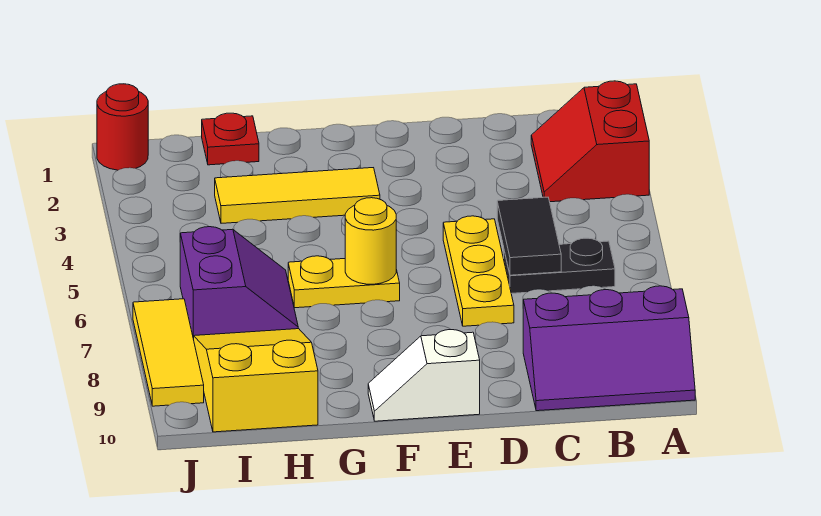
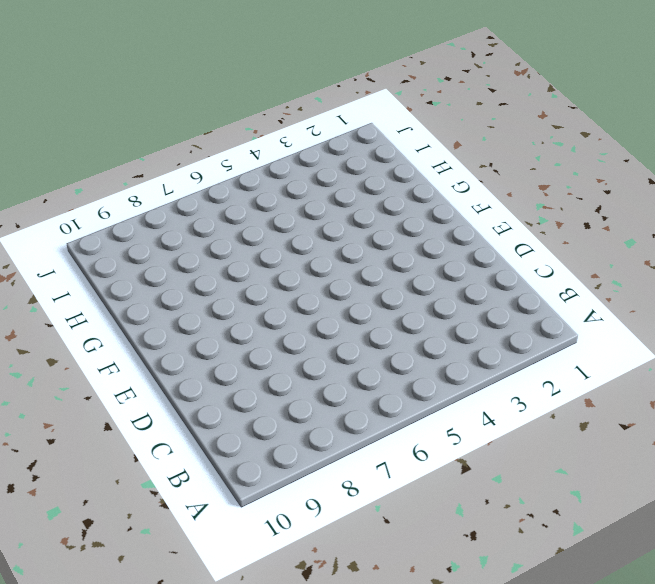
none -> red 2x2 slope [531,81,649,202]
none -> purple 2x3 slope [523,286,695,411]
none -> black 1x2 plate [504,238,615,293]

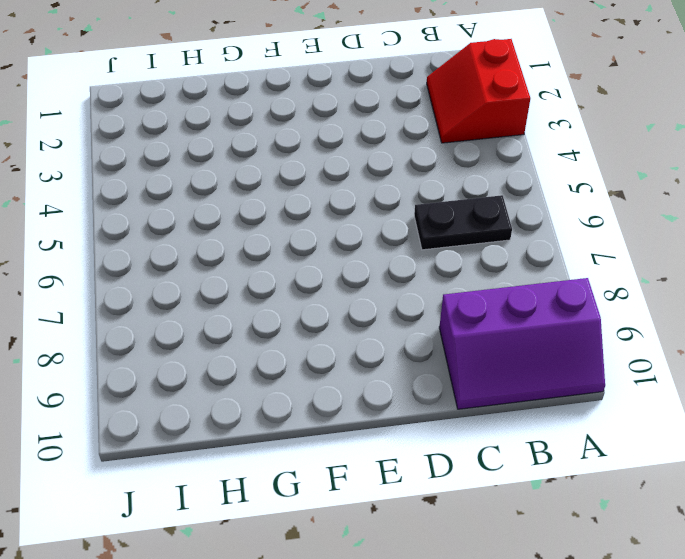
none -> yellow 1x3 plate [443,216,514,326]
none -> white 1x2 slope [368,330,480,421]
none -> yellow 1x3 tile [215,168,380,223]

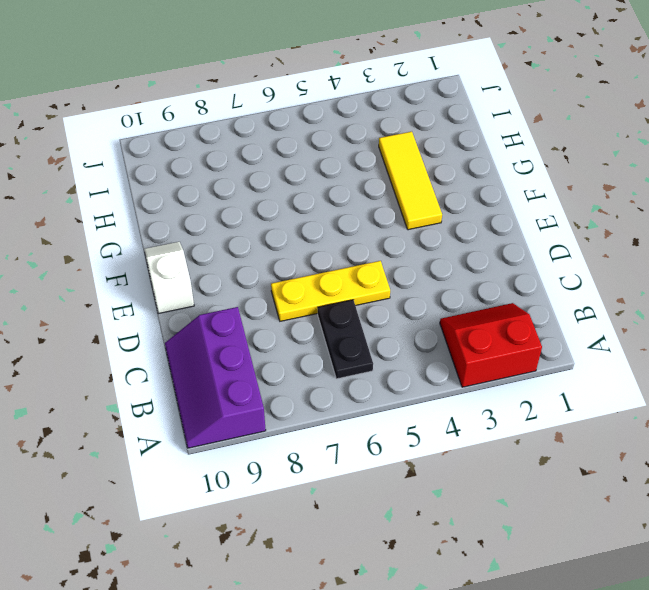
none -> yellow 1x2 plate [288,256,400,308]
none -> red 1x1 plate [202,113,259,165]
none -> purple 2x2 slope [180,227,298,339]

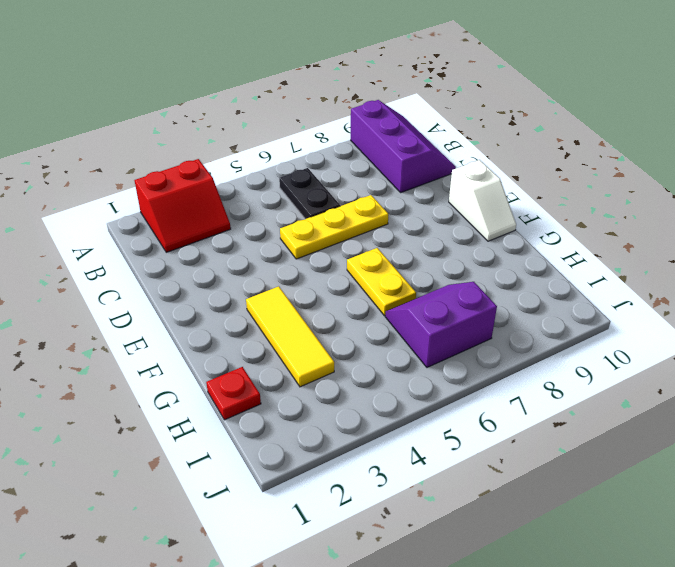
none -> yellow 2x3 slope [194,329,318,432]
none -> red 1x1 round brick [97,84,148,170]
none -> yellow 1x3 tile [133,299,204,406]

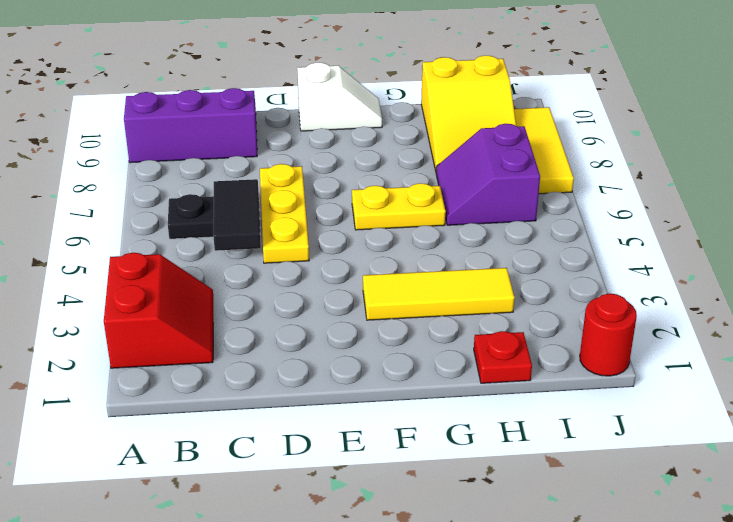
none -> yellow 1x1 round brick [345,198,396,284]

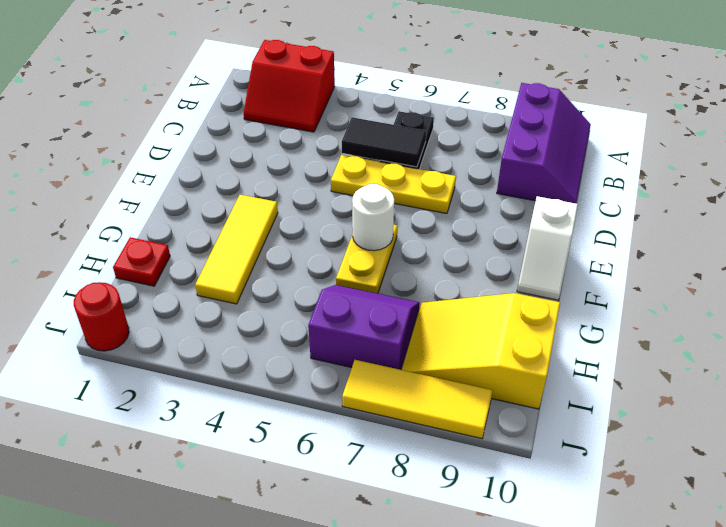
white 1x1 round brick [352,184,394,251] -> yellow 1x1 round brick [345,198,396,284]

